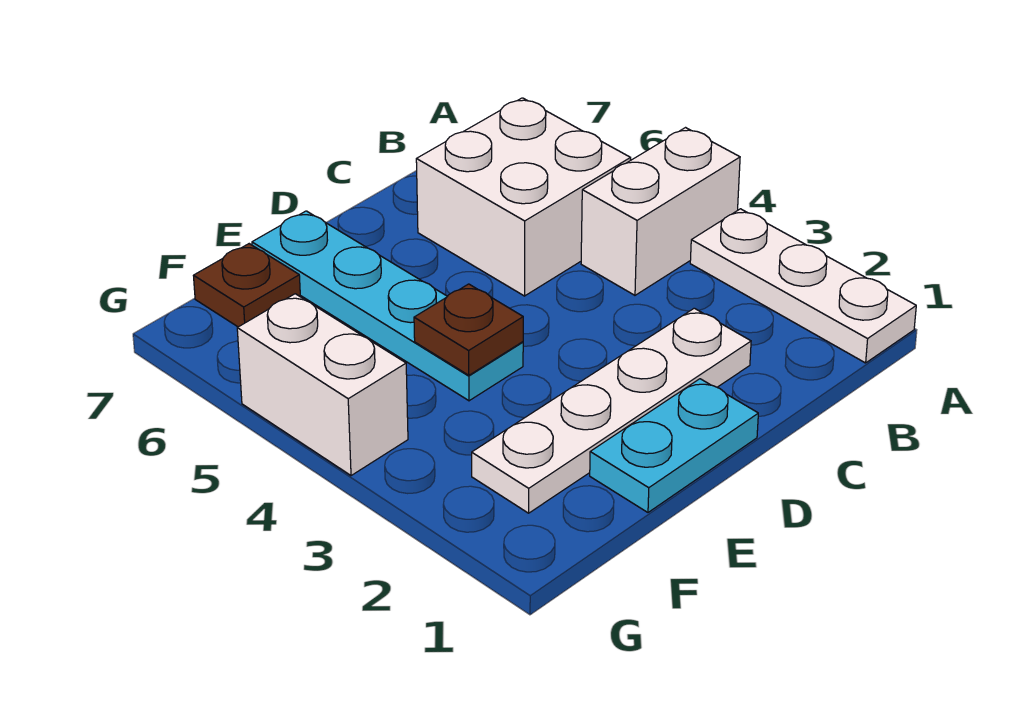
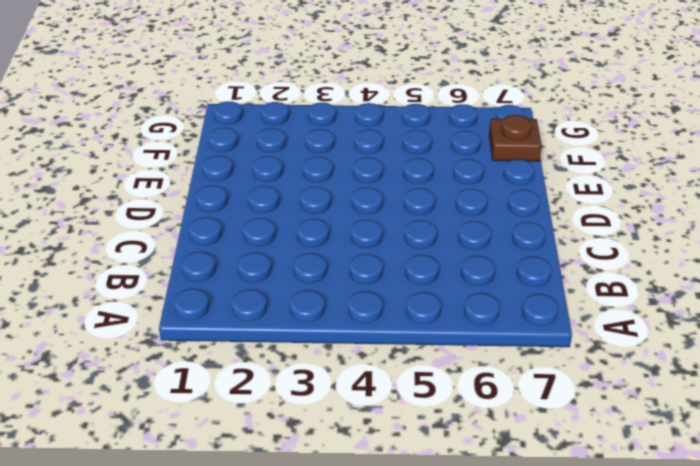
none -> white 1x3 plate [690,209,916,363]
none -> white 1x2 brick [581,128,740,295]

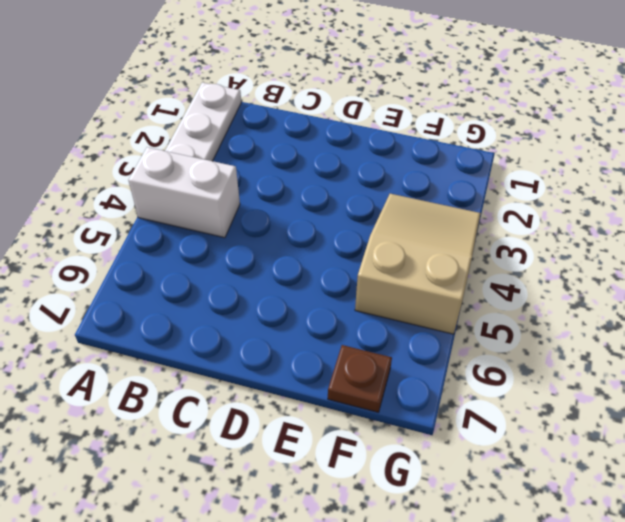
tan 2x3 slope [355,194,481,334] -> white 1x2 brick [237,294,408,476]
none -> white 2x2 brick [416,98,631,296]
none -> white 1x4 plate [472,308,751,513]

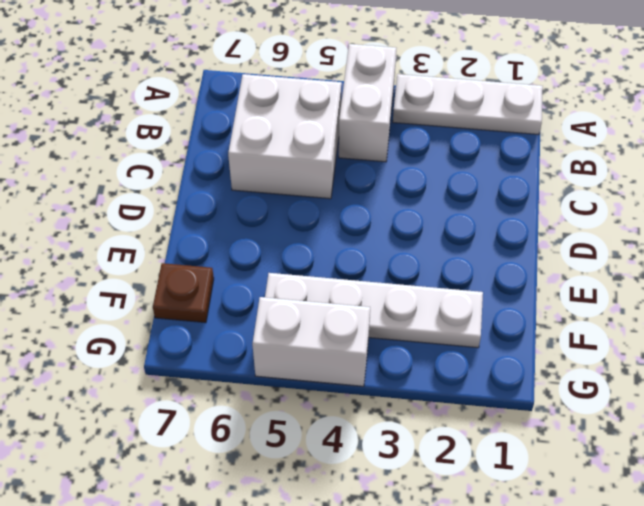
white 1x4 plate [265,273,483,348] -> white 1x4 plate turned to [472,308,751,513]
none -> cyan 1x2 plate [590,379,758,512]
none -> cyan 1x4 plate [252,211,523,401]

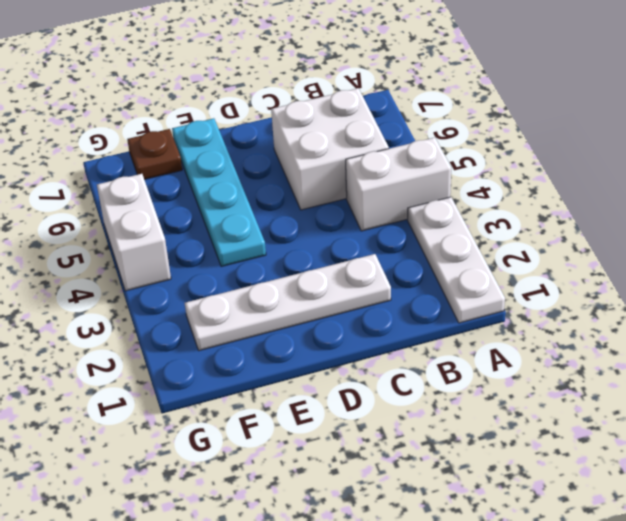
none -> cyan 1x2 plate [590,379,758,512]
none -> brown 1x1 plate [414,284,523,375]

